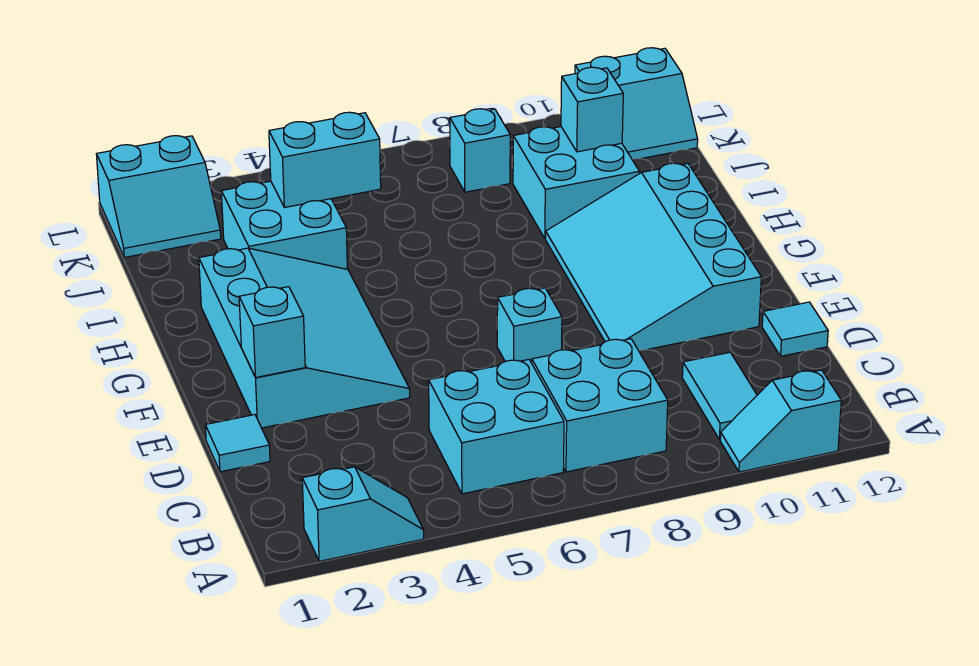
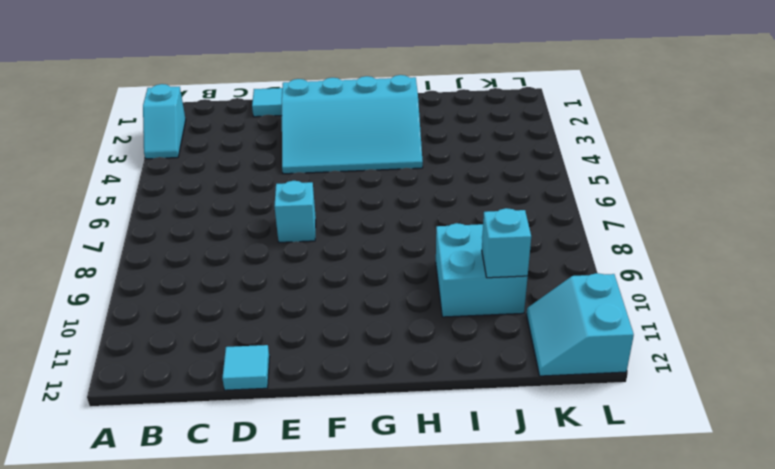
none -> cyan 1x2 slope [720,370,841,472]
none -> cyan 2x2 brick [429,360,564,494]
none -> cyan 2x2 brick [532,339,668,472]

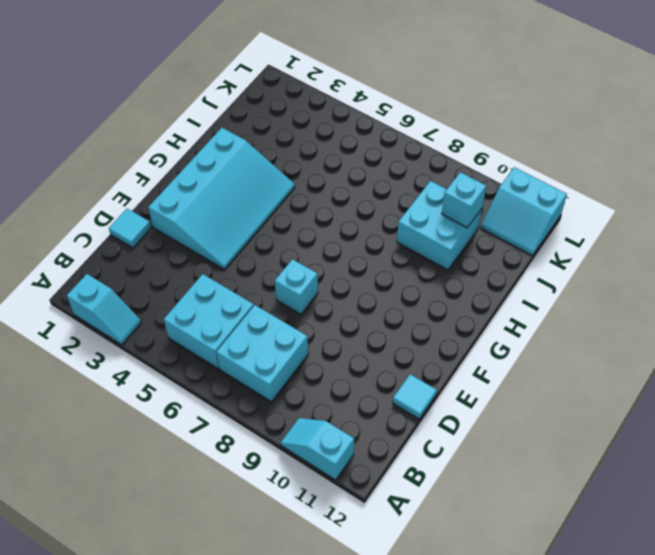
none -> cyan 1x2 tile [682,352,757,440]
none -> cyan 3x4 slope [546,163,761,351]
none -> cyan 2x2 brick [221,181,347,269]

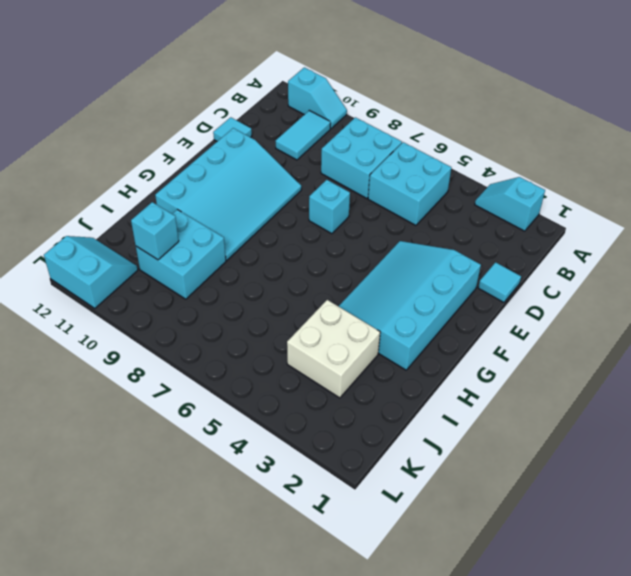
white 2x2 brick [287,300,380,398] -> cyan 2x2 brick [221,181,347,269]
none -> cyan 2x2 slope [96,136,221,257]
none -> cyan 1x1 brick [450,109,510,192]
none -> cyan 1x1 brick [239,287,305,378]

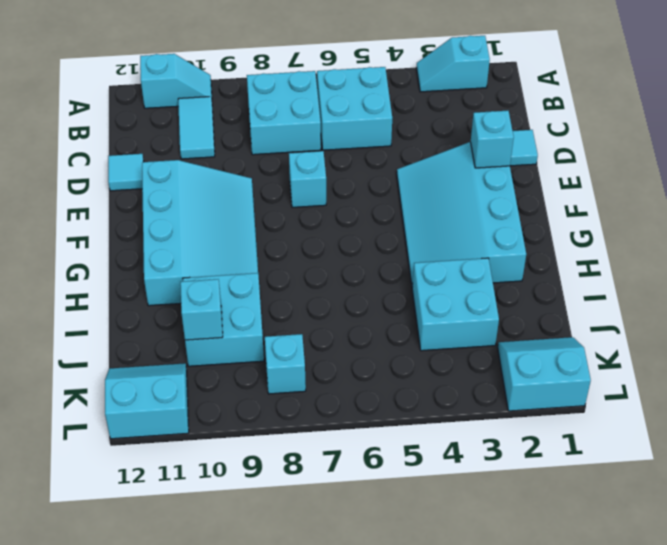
none -> cyan 1x2 brick [269,112,381,208]

